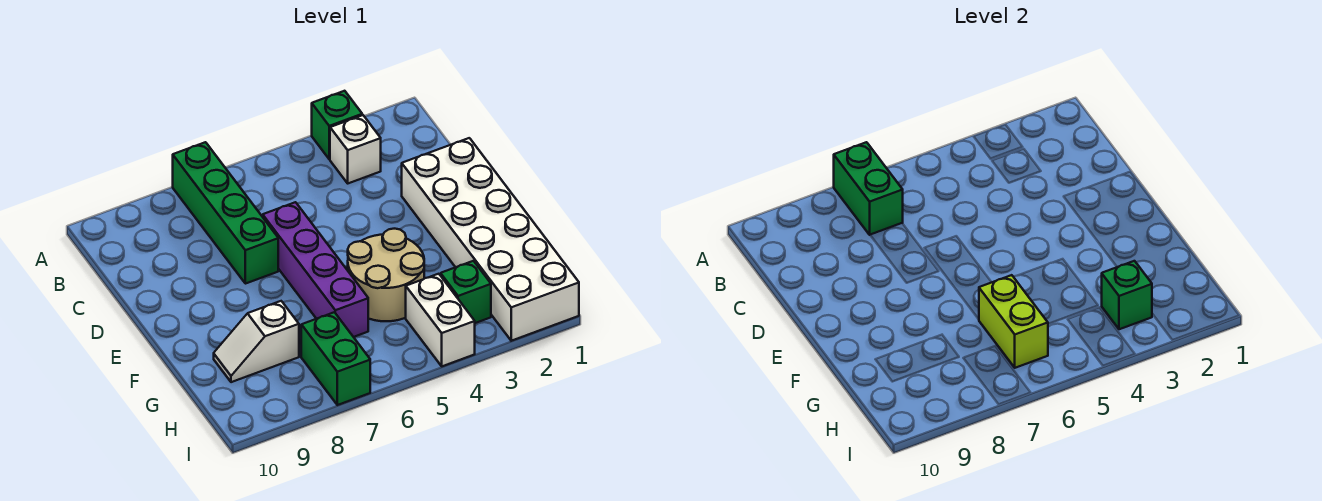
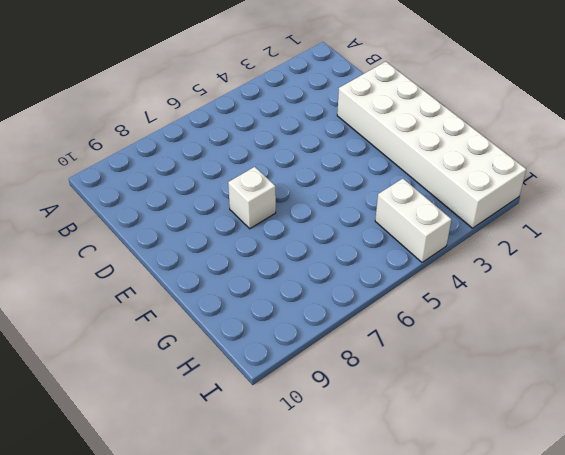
white 1x1 brick [228,167,276,229] -> white 1x1 brick moved to [330,115,381,183]
none -> green 1x1 brick [312,91,362,159]
none -> green 1x4 brick [173,142,278,284]
none -> purple 1x4 brick [263,202,368,337]

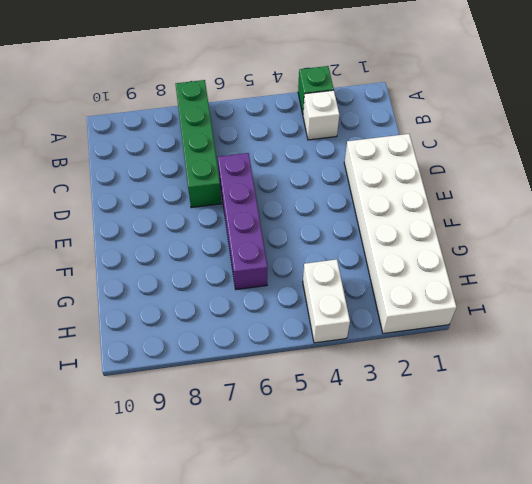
none -> tan 2x2 round brick [348,229,424,321]
none -> white 1x2 slope [214,301,299,382]
none -> green 1x1 brick [441,261,491,323]

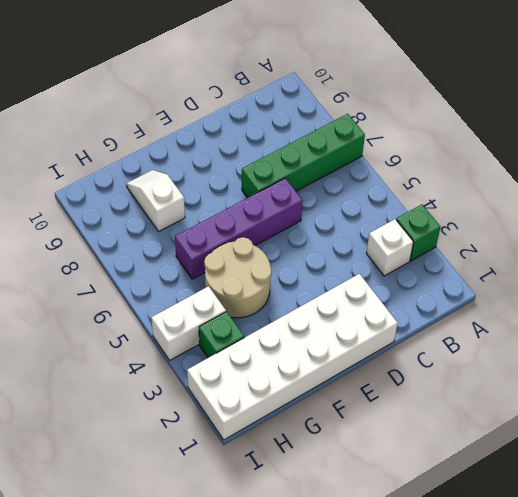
none -> green 1x2 brick [301,312,370,405]
none -> green 1x2 brick [834,142,903,235]
none -> lime 1x2 brick [979,275,1048,368]

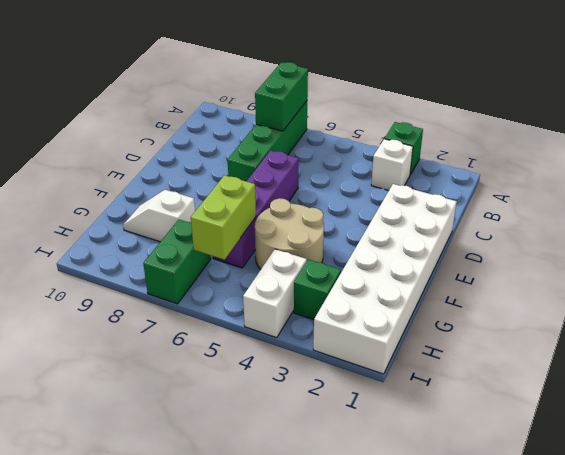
none -> green 1x1 brick [1102,261,1152,329]

